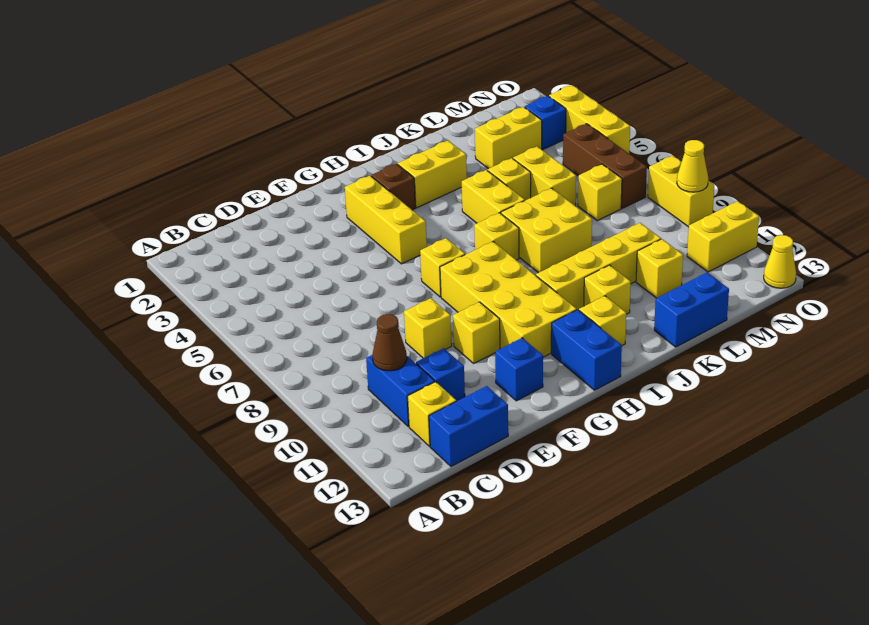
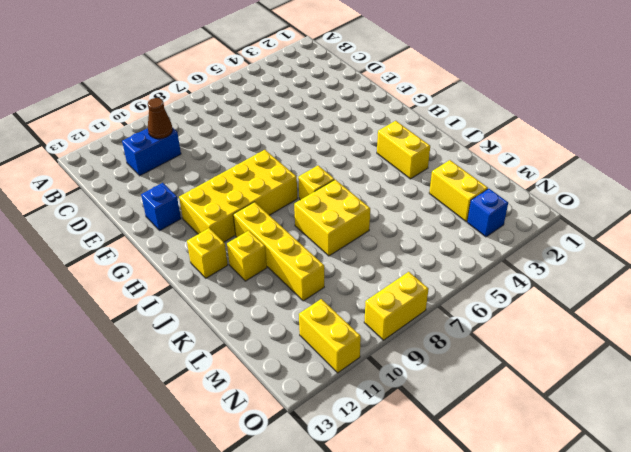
none -> yellow 1x1 brick [408,382,456,446]
none -> blue 1x2 brick [429,386,508,467]
none -> blue 1x1 brick [416,348,465,401]
none -> yellow 1x1 brick [404,298,452,358]

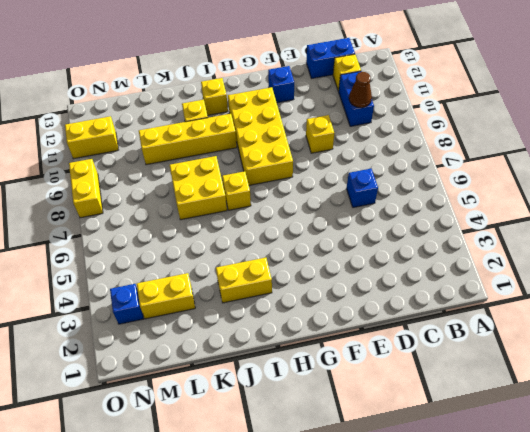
blue 1x1 brick [347,168,378,208] -> blue 1x1 brick moved to [416,348,465,401]
none -> yellow 1x1 brick [453,302,500,363]
none -> yellow 1x3 brick [345,176,427,264]
none -> yellow 1x1 brick [420,238,465,297]
none -> brown 1x1 brick [371,164,416,210]

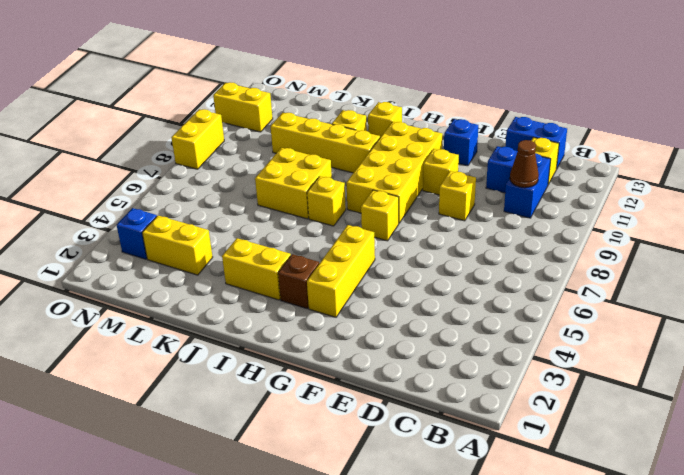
none -> blue 1x2 brick [551,310,622,390]
none -> yellow 1x2 brick [462,170,525,223]
none -> yellow 1x1 brick [487,158,531,200]
none -> blue 1x2 brick [654,273,729,347]

